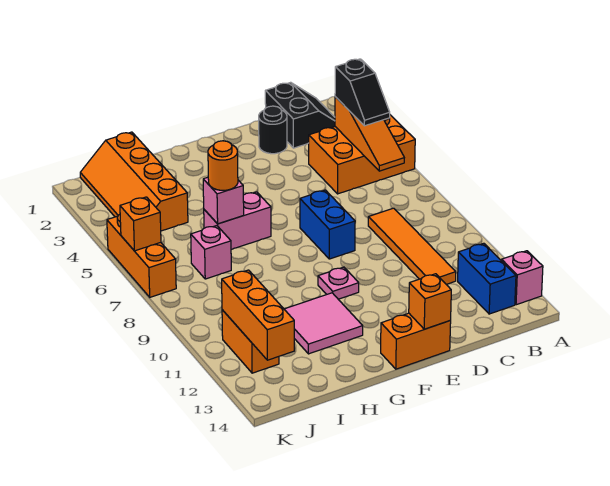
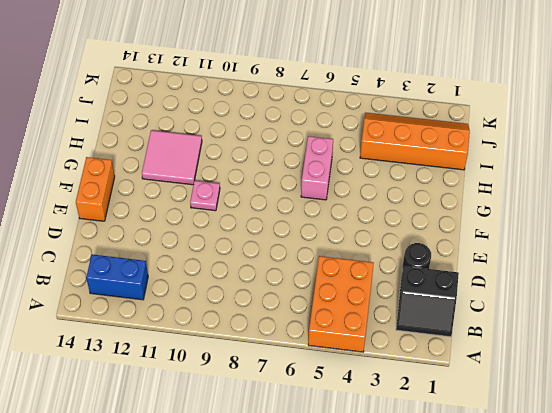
none -> pink 1x1 brick [502,251,543,305]
none -> orange 1x4 tile [368,208,456,284]
none -> blue 1x2 brick [300,190,355,259]

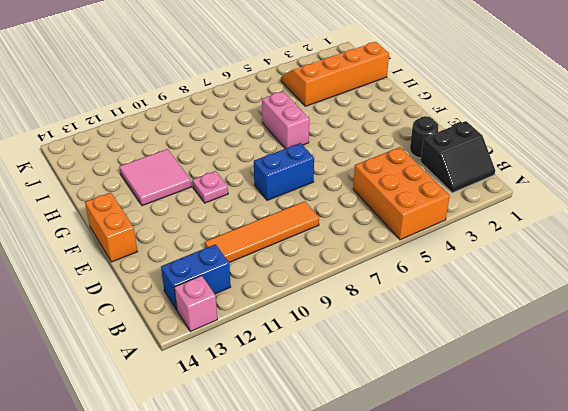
none -> pink 1x1 brick [191,226,231,279]
none -> orange 1x2 brick [222,310,279,373]
none -> orange 1x3 brick [107,214,176,297]

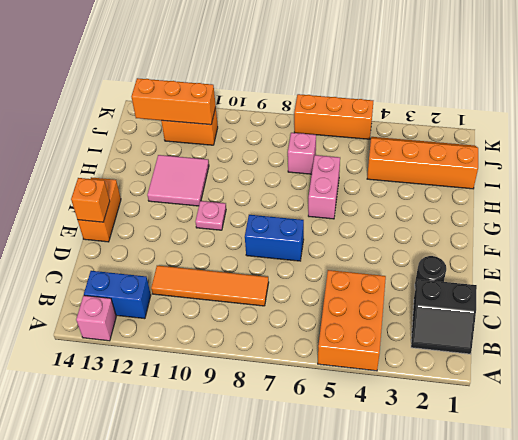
none -> orange 1x3 slope [335,97,404,171]
none -> pink 1x1 brick [203,177,244,224]
none -> orange 1x1 brick [120,197,161,251]

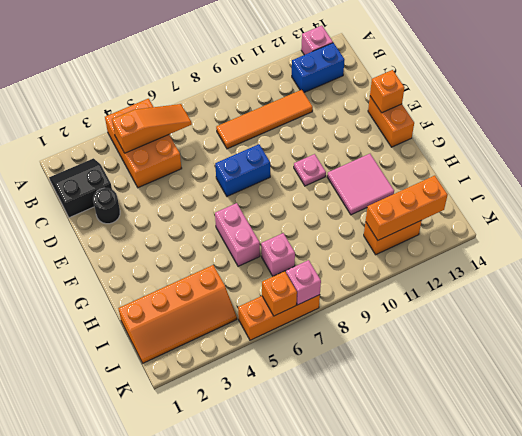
pink 1x1 brick [286,260,321,305] -> pink 1x1 brick moved to [203,177,244,224]
none -> black 1x2 slope [335,59,390,126]
none -> orange 1x1 round brick [208,141,238,190]

